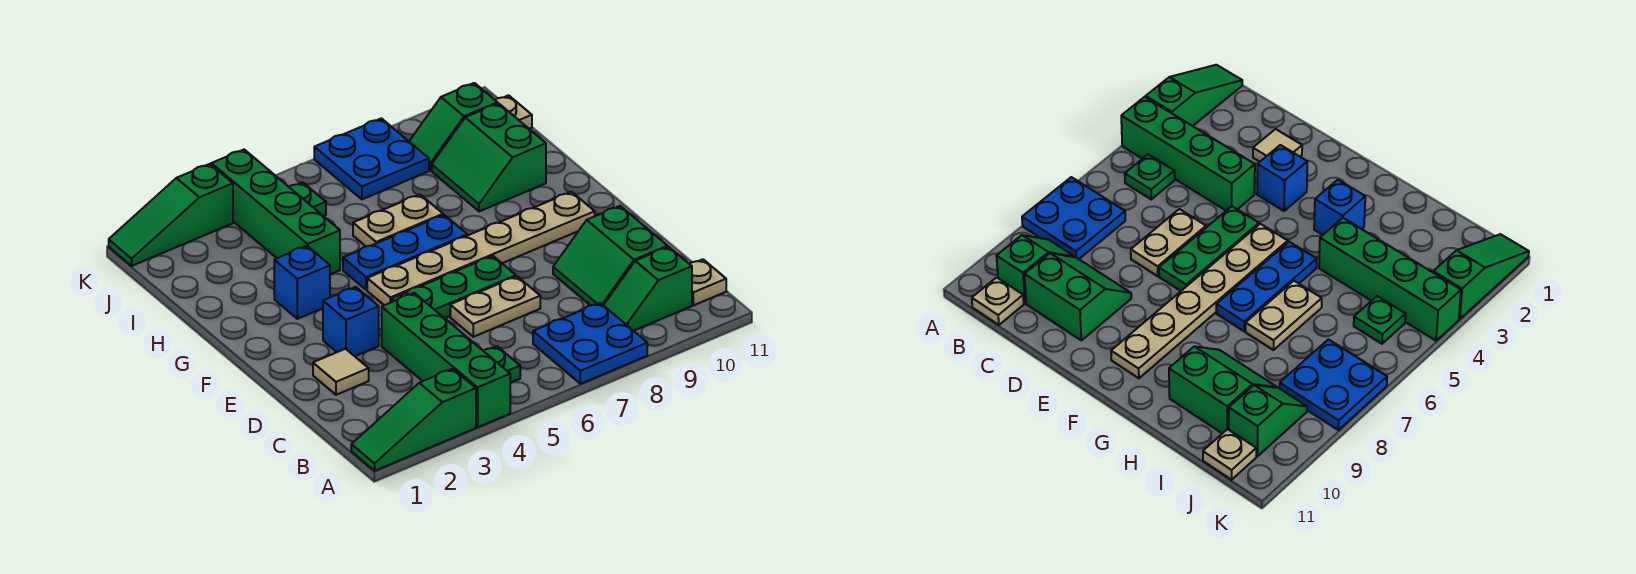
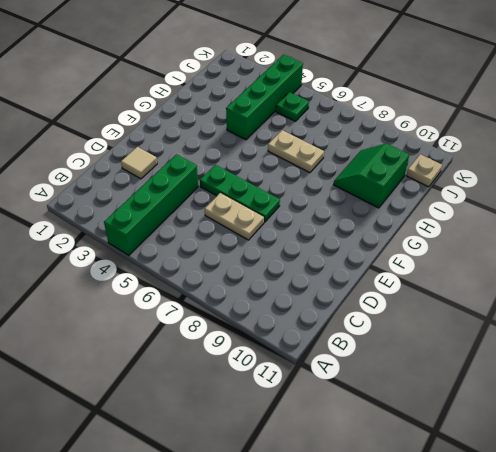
none -> green 1x3 slope [351,369,476,471]
none -> blue 2x2 plate [533,303,647,384]
none -> green 1x1 plate [484,346,520,383]

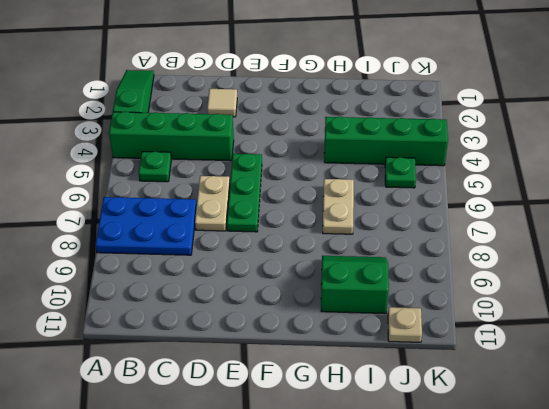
blue 2x3 plate [95,197,197,255] -> blue 2x2 plate [533,303,647,384]
none -> green 1x2 slope [603,247,692,331]
none -> tan 1x1 plate [690,259,726,305]
none -> green 2x2 slope [553,206,668,305]

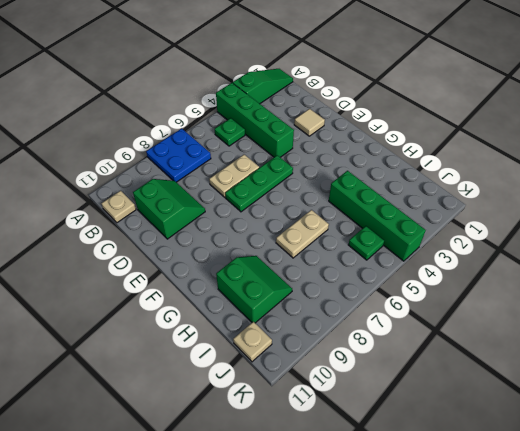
none -> green 1x2 slope [603,247,692,331]
none -> blue 1x1 brick [323,287,379,356]
none -> tan 1x6 plate [367,192,595,305]

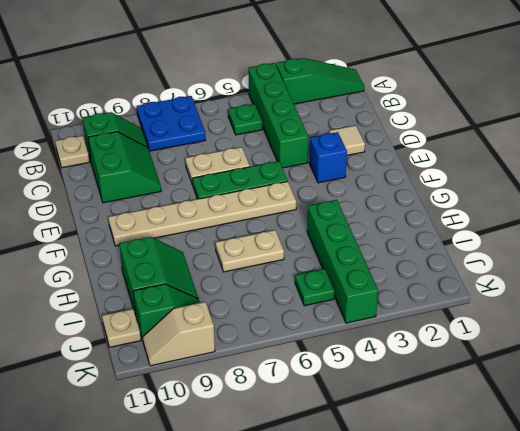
tan 1x2 slope [142,302,215,366] -> none
none -> blue 1x1 brick [274,246,330,319]
none -> blue 1x3 plate [343,215,467,290]
none -> blue 2x2 plate [314,118,429,199]

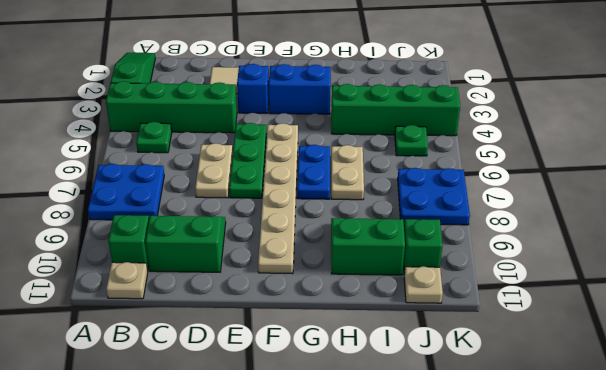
blue 1x2 brick [269,64,331,114] -> blue 1x1 brick [274,246,330,319]
blue 1x2 plate [297,145,330,199] -> blue 1x3 plate [343,215,467,290]
none -> green 1x3 slope [109,164,233,266]

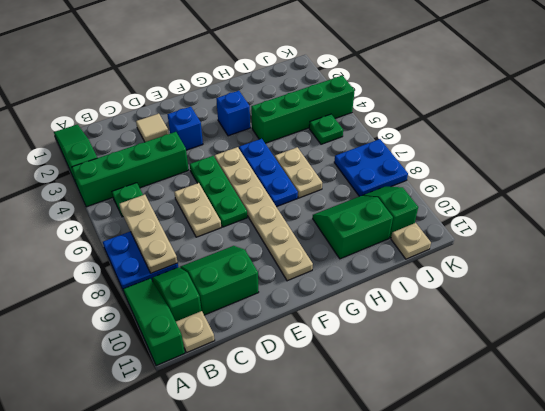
green 1x3 slope [123,278,185,366] -> green 1x3 slope moved to [109,164,233,266]
tan 1x3 plate [119,195,178,273] -> none

